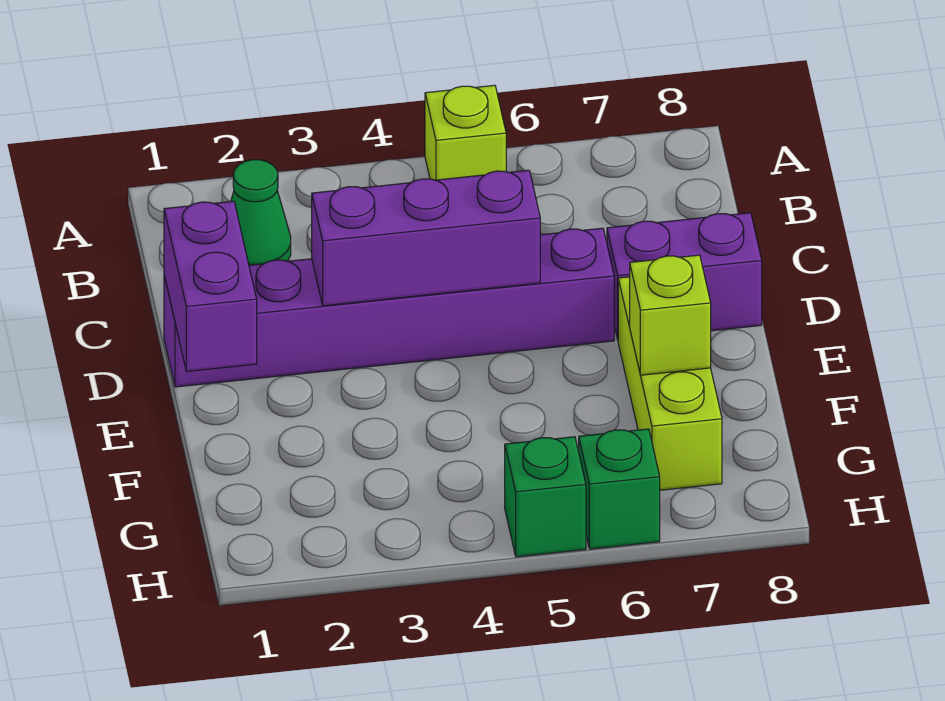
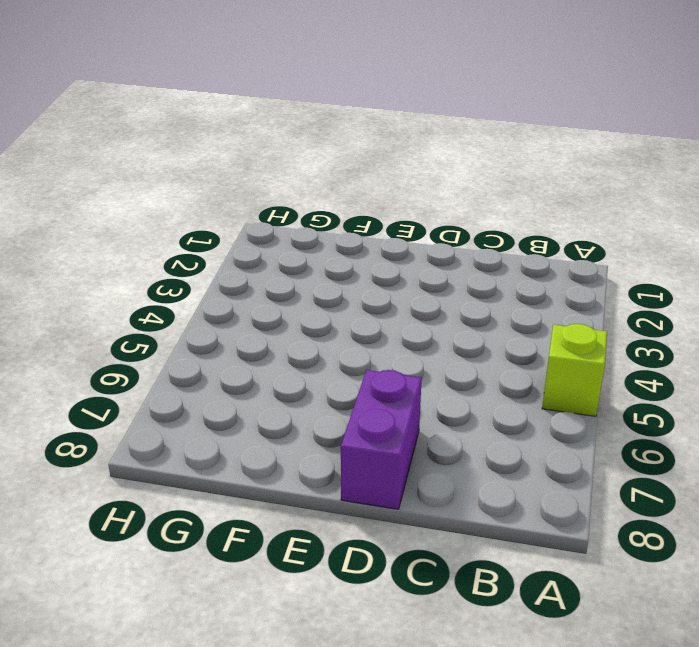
none -> green 1x1 cone [231,160,291,265]
none -> purple 1x6 brick [164,228,614,387]

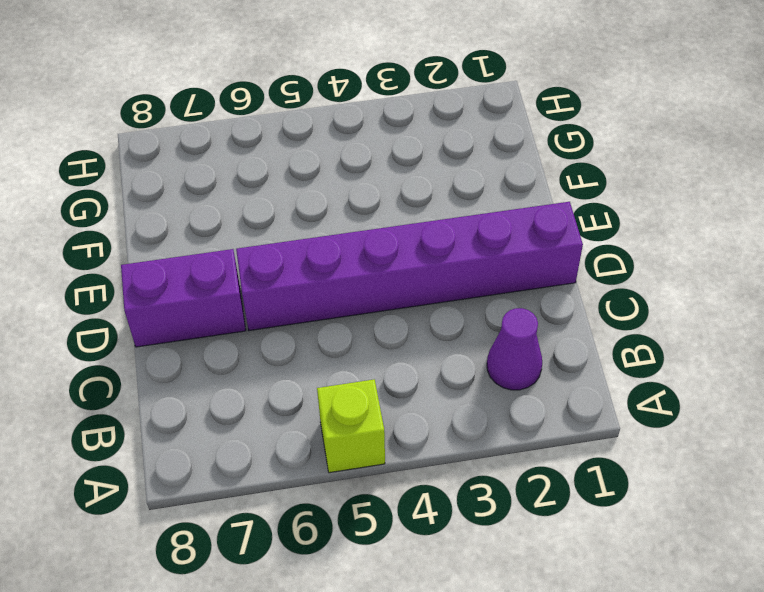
purple 1x1 cone [487,308,542,390] -> green 1x1 cone [231,160,291,265]
none -> lime 1x3 brick [618,277,722,490]
none -> green 1x1 brick [505,437,586,557]

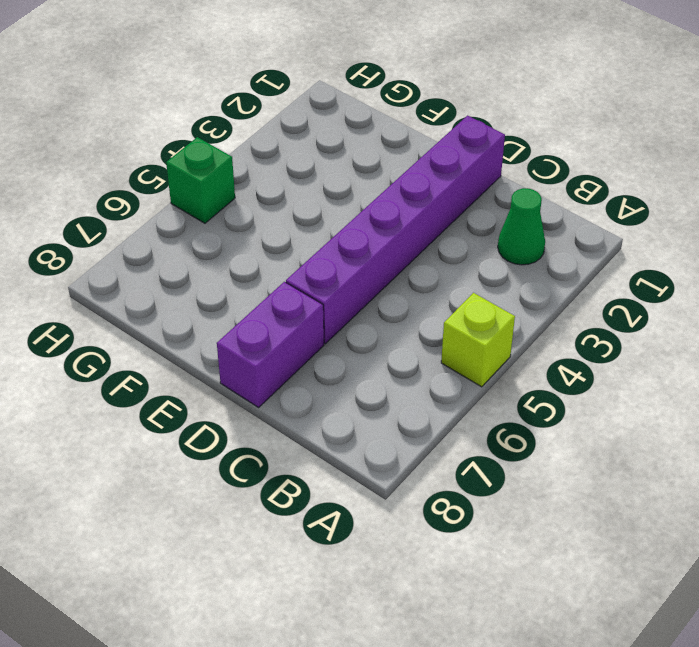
none -> lime 1x3 brick [618,277,722,490]
none -> green 1x1 brick [579,429,660,549]

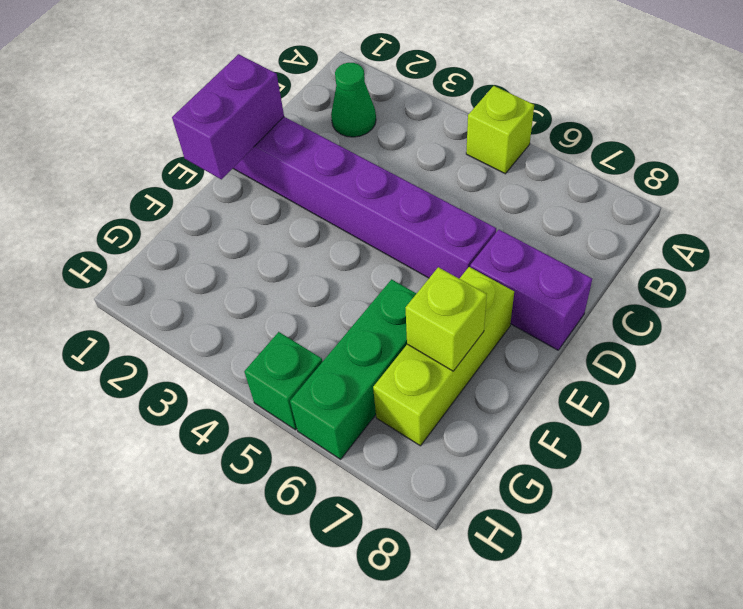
green 1x3 brick [290,279,417,459] -> green 1x1 brick [579,429,660,549]
none -> purple 1x3 brick [312,170,540,306]

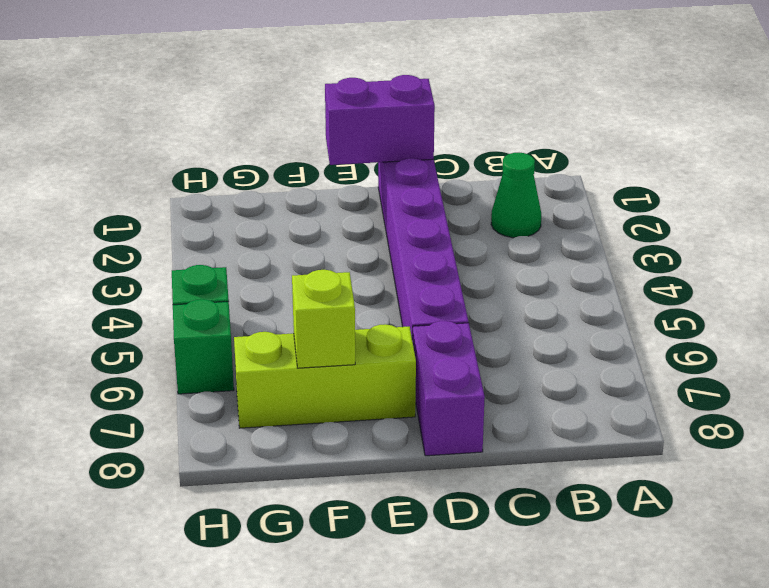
none -> lime 1x1 brick [425,85,506,180]
none -> purple 1x3 brick [312,170,540,306]

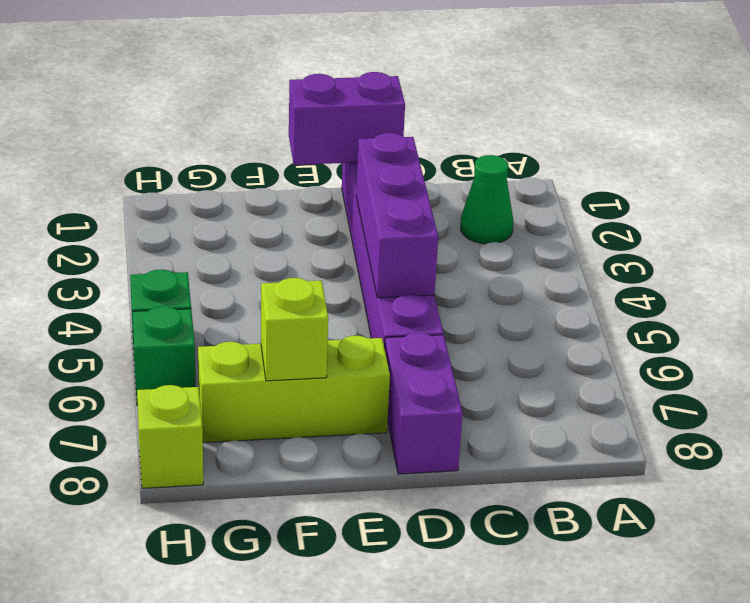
lime 1x1 brick [137,385,203,488] -> lime 1x1 brick moved to [425,85,506,180]

